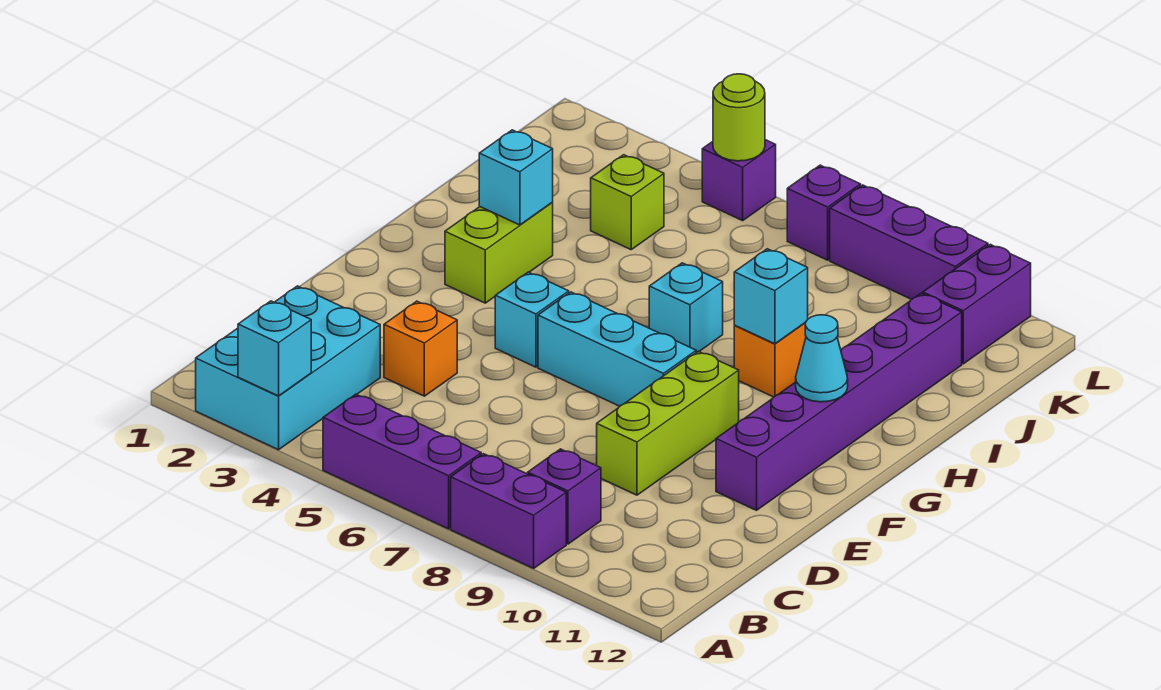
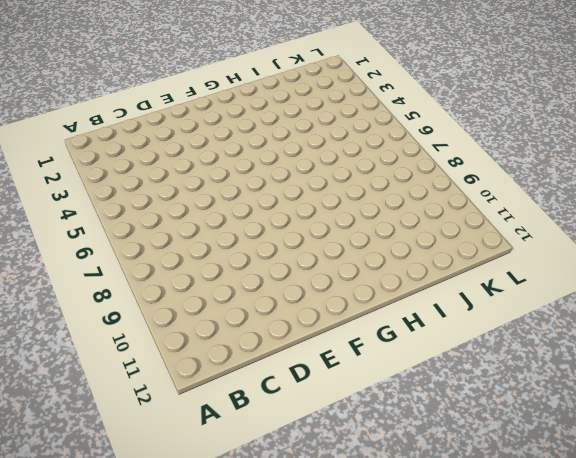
none -> cyan 2x3 brick [196,286,380,450]
none -> purple 1x3 brick [323,394,481,529]
none -> purple 1x2 brick [451,454,566,568]

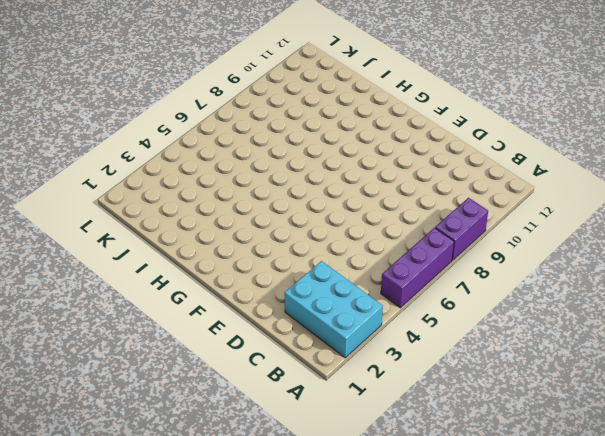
none -> purple 1x1 brick [528,449,601,544]
none -> orange 1x1 brick [384,301,457,396]
none -> lime 1x3 brick [597,351,739,495]

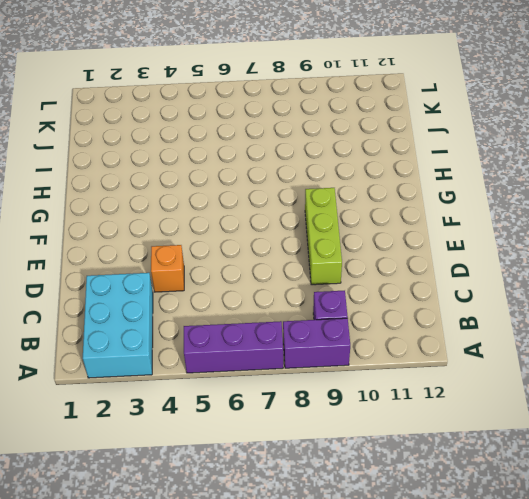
none -> purple 1x6 brick [716,293,962,510]
none -> cyan 1x1 brick [495,272,569,367]
none -> cyan 1x3 brick [538,292,696,406]

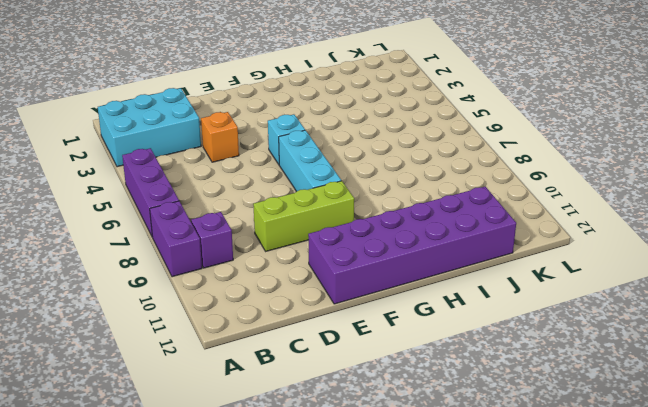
purple 2x6 brick [308,187,516,304] -> purple 1x6 brick [716,293,962,510]
none -> lime 1x2 brick [445,203,553,303]
none -> cyan 1x1 brick [649,263,723,352]
none -> orange 1x1 brick [734,323,806,397]

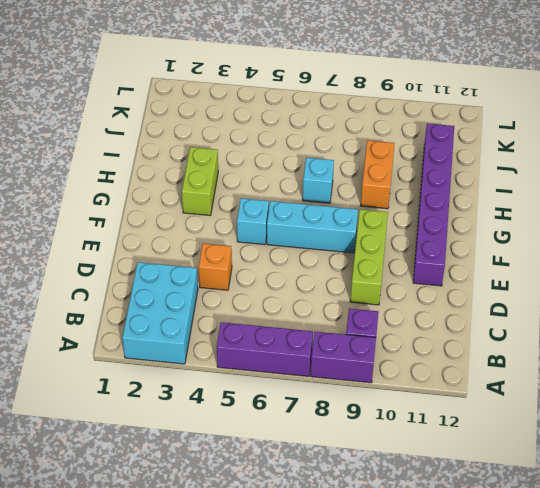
orange 1x2 brick [361,140,395,209] -> orange 1x1 brick [734,323,806,397]
none -> lime 1x1 brick [591,155,664,250]
none -> purple 1x2 brick [923,244,1031,364]
none -> purple 1x1 brick [702,140,776,221]

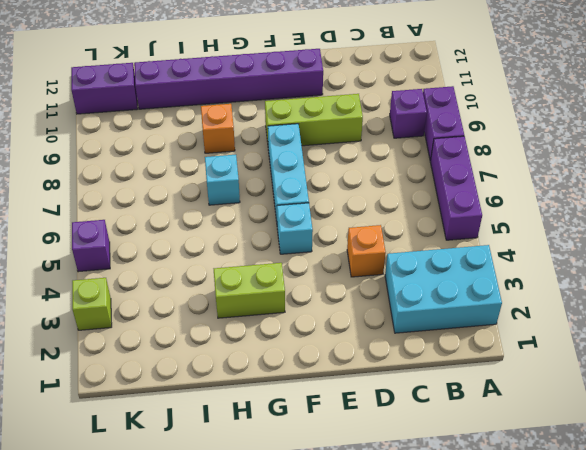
lime 1x1 brick [72,278,112,330] -> lime 1x1 brick moved to [591,155,664,250]
none -> purple 1x1 brick [787,165,861,260]
none -> purple 1x3 brick [830,185,988,299]
none -> cyan 1x1 brick [238,301,311,396]

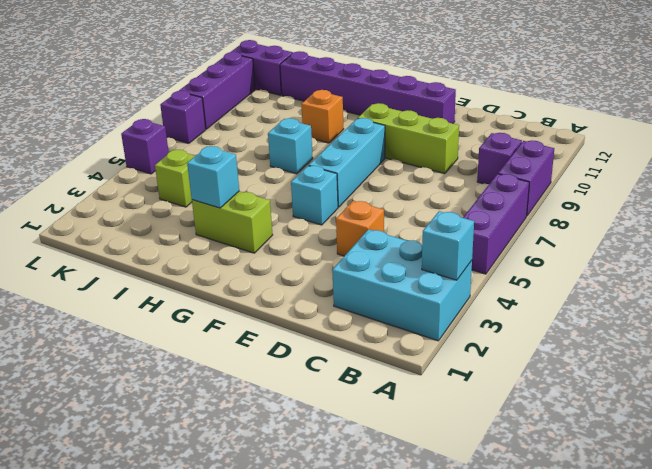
none -> cyan 1x1 cone [796,315,848,402]
none -> cyan 1x1 brick [734,249,808,344]
none -> lime 1x1 round brick [713,74,765,161]

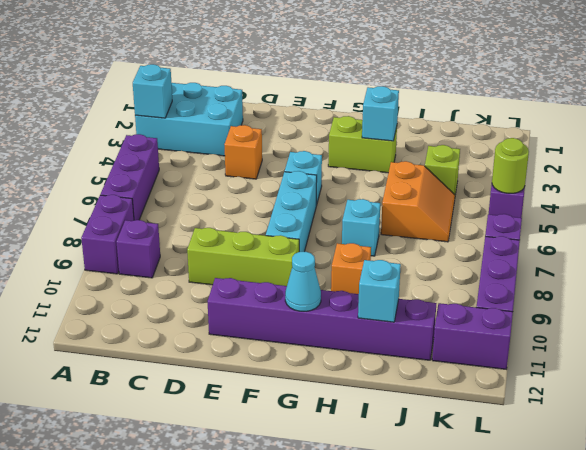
orange 2x2 slope [381,161,455,242] -> none
cyan 1x1 brick [358,260,401,322] -> cyan 1x1 brick moved to [734,249,808,344]

